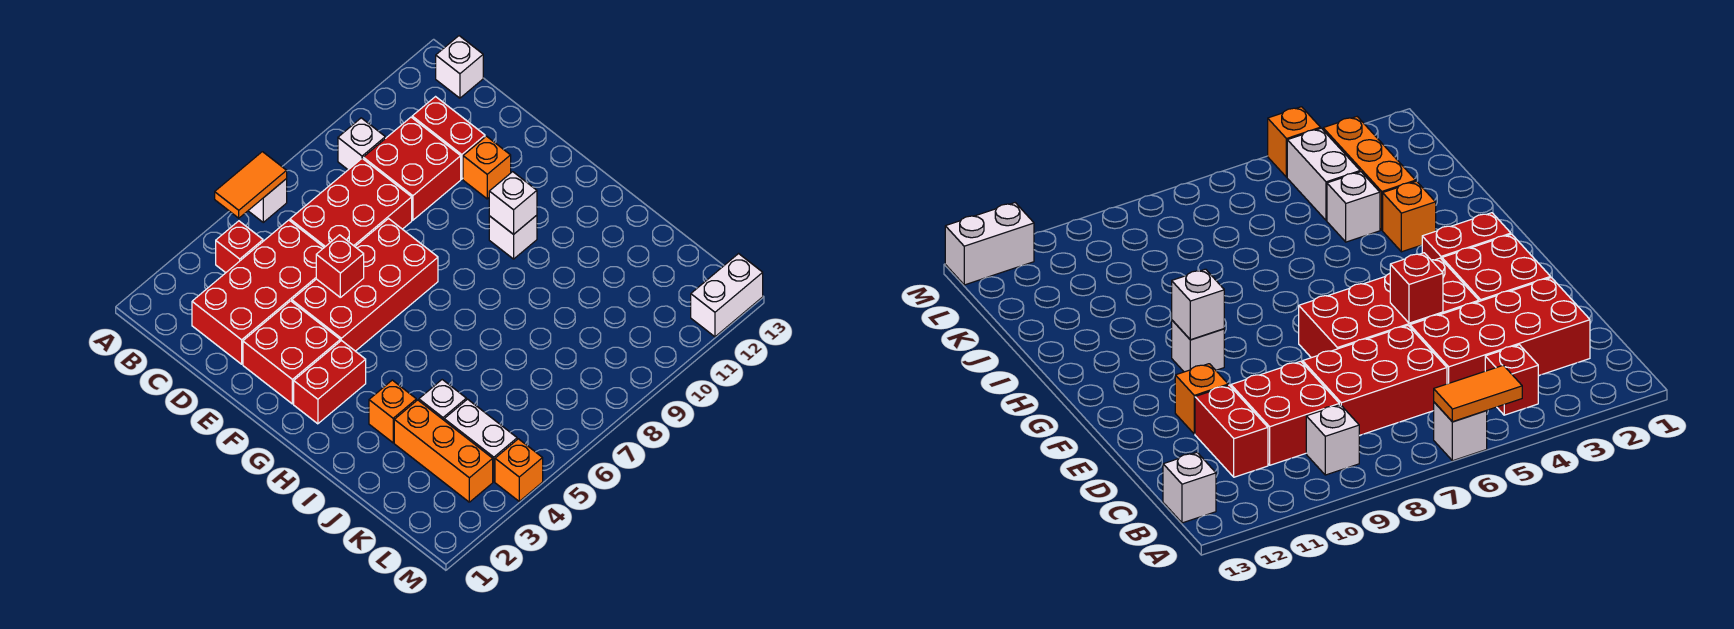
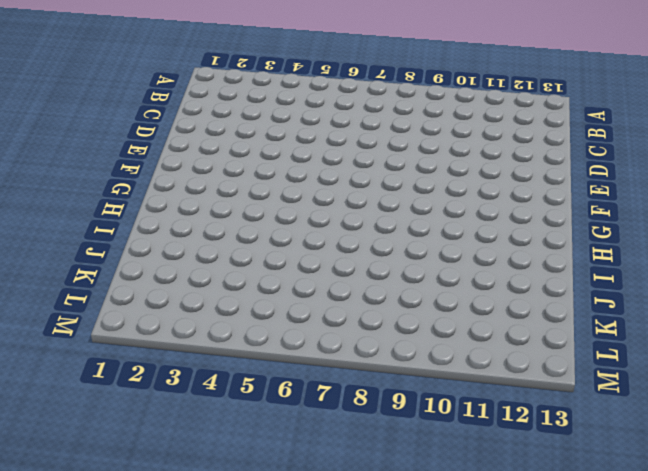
none -> white 1x1 brick [248,179,287,222]
none -> red 1x1 brick [216,221,263,273]
none -> white 1x1 brick [338,118,385,170]

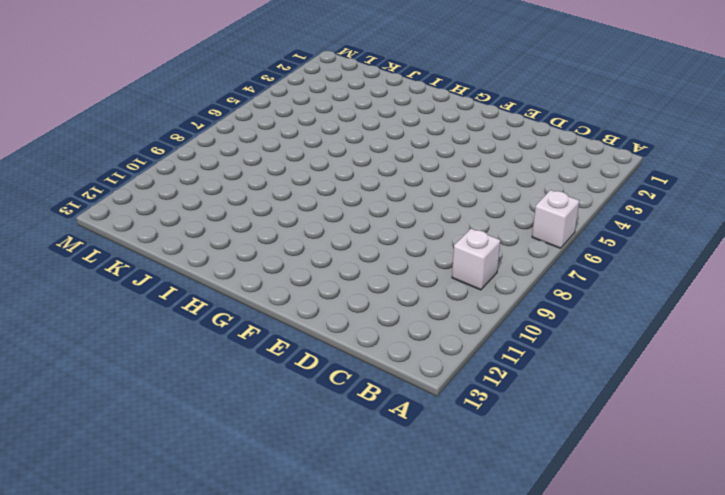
none -> red 1x1 brick [216,221,263,273]
none -> white 1x1 brick [436,36,483,98]
none -> red 2x4 brick [192,220,324,364]

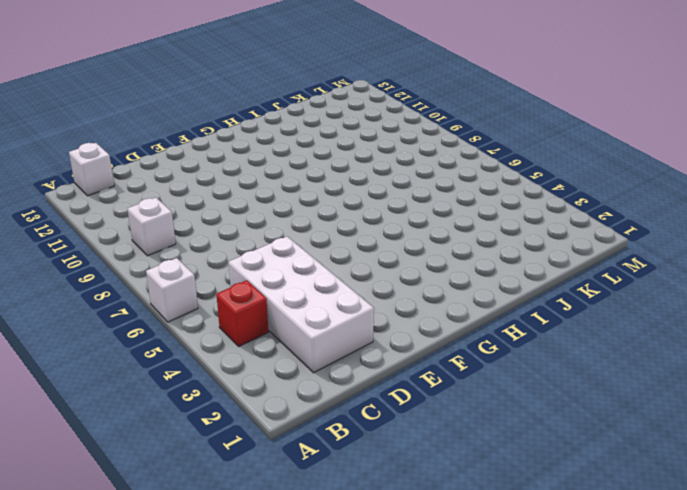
white 2x4 brick [229,236,374,373] -> red 2x4 brick [192,220,324,364]
none -> red 2x3 brick [290,158,412,247]
none -> red 2x2 brick [363,117,461,220]
none -> red 1x2 brick [412,97,485,179]

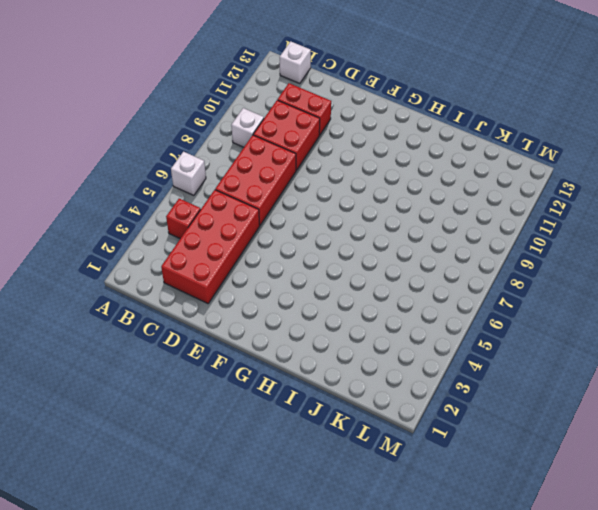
none -> red 2x2 brick [243,301,340,404]
none -> red 2x4 brick [292,219,438,351]
none -> orange 1x1 brick [463,136,511,199]

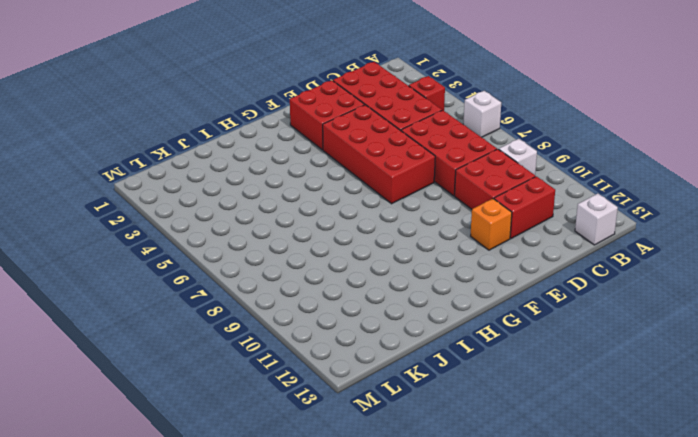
none -> red 1x2 brick [294,340,366,424]
none -> white 1x1 brick [489,215,537,259]
none -> orange 1x1 brick [369,380,416,443]

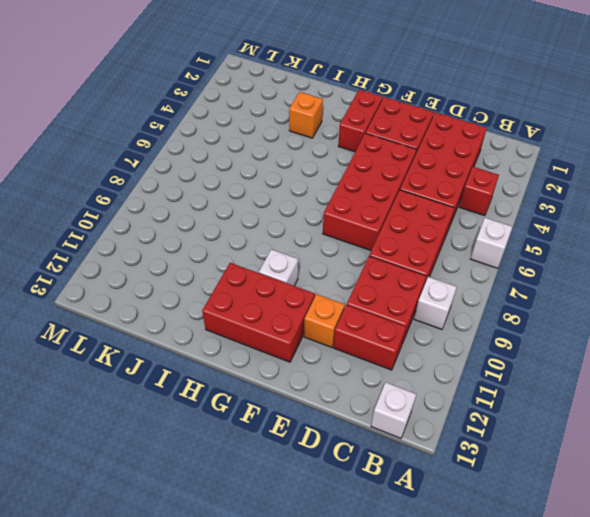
red 2x3 brick [202,263,315,362] -> none
none -> orange 1x3 brick [394,400,493,502]
none -> white 1x1 brick [419,380,466,420]
none -> white 1x2 brick [444,399,517,482]

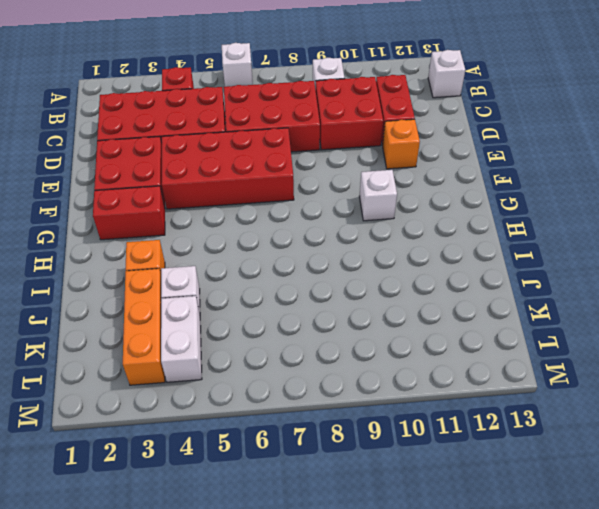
none -> orange 1x1 brick [495,439,543,501]
none -> white 1x2 brick [691,254,763,337]
none -> orange 1x2 tile [215,152,287,218]

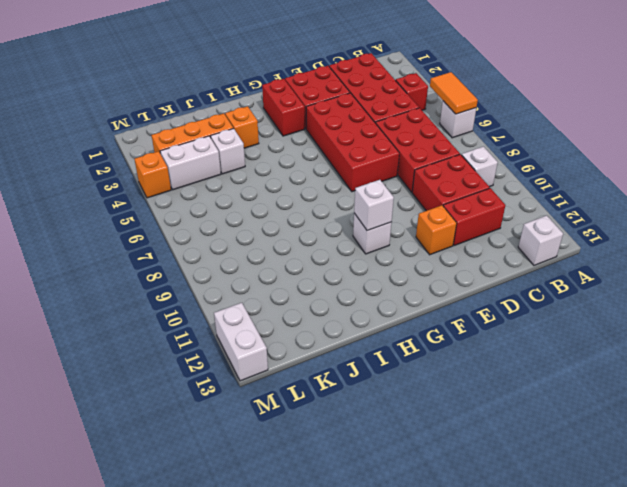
none -> red 1x1 brick [316,235,364,297]

